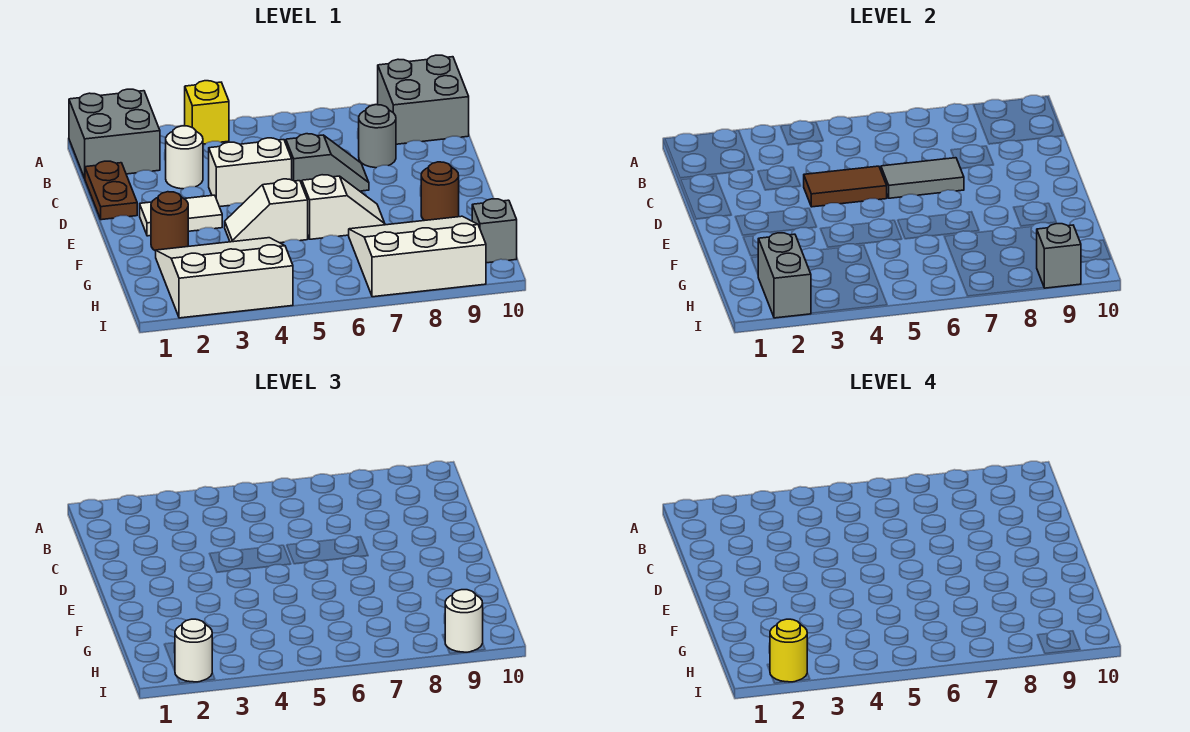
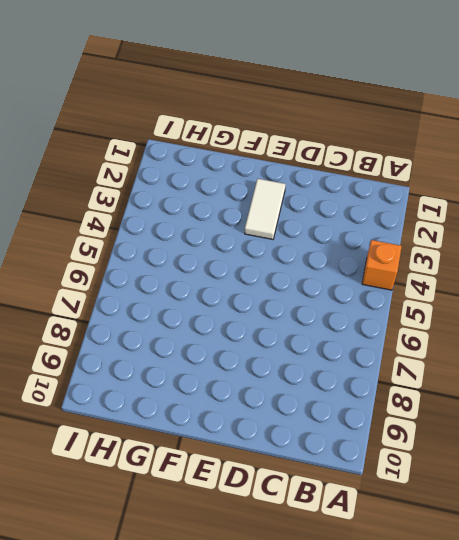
orange 1x1 brick [362,240,402,290] -> yellow 1x1 brick [185,81,229,144]
none -> grey 2x2 brick [69,89,160,178]
none -> grey 2x2 brick [378,55,469,144]
none -> brown 1x2 plate [85,161,137,220]

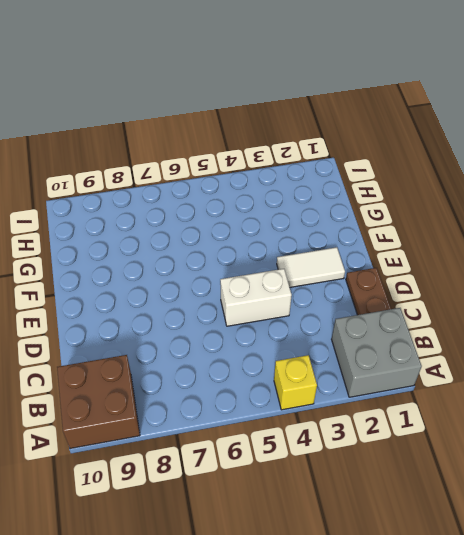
brown 2x2 brick [57,355,140,449] -> grey 2x2 brick [378,55,469,144]
none -> white 1x1 round brick [166,126,203,189]
none -> grey 1x1 round brick [359,105,396,168]
none -> grey 1x2 slope [286,134,369,191]

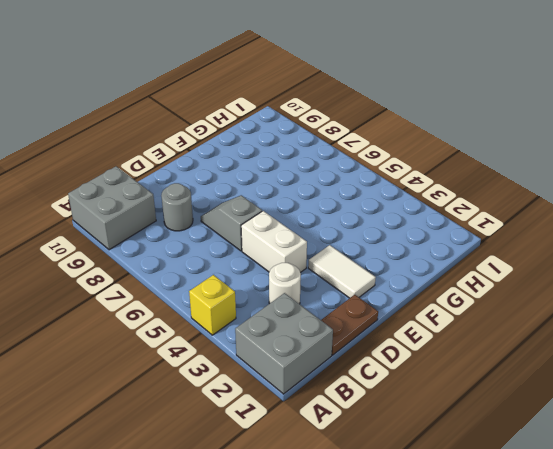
none -> brown 1x1 round brick [151,192,188,251]
none -> white 1x2 slope [225,179,308,243]
none -> white 1x2 slope [302,175,385,239]

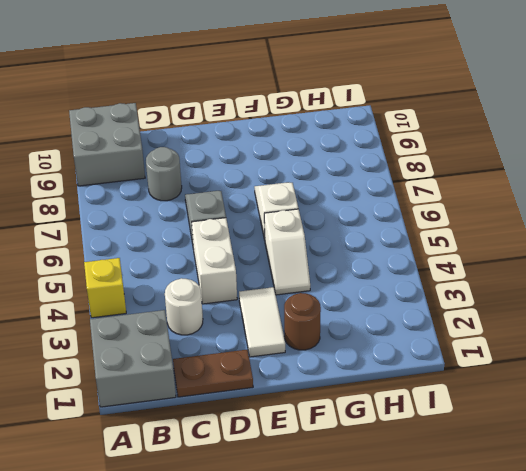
none -> brown 1x1 round brick [421,162,459,220]
none -> white 3x3 slope [156,238,293,318]
none -> white 3x3 slope [349,216,486,297]

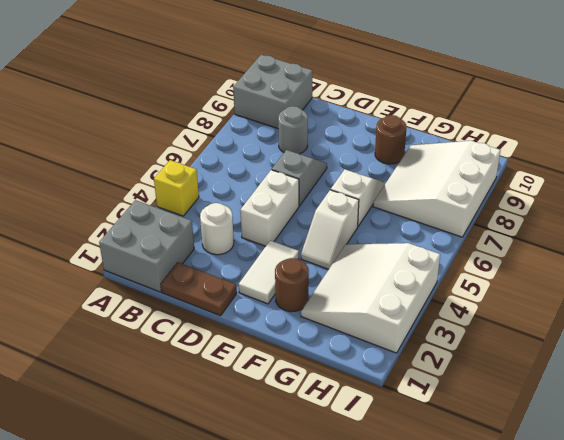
none -> grey 1x1 brick [472,199,517,263]
none -> brown 1x2 tile [804,166,887,207]
none -> grey 1x2 tile [881,158,964,198]

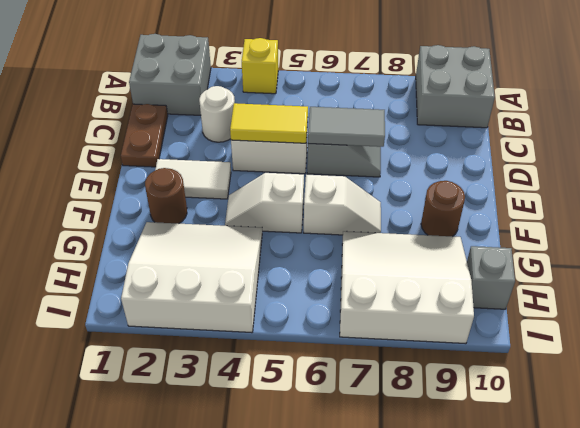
yellow 1x2 tile [230,103,308,143] -> brown 1x2 tile [804,166,887,207]
none -> grey 1x1 round brick [359,105,396,168]
none -> grey 1x2 brick [758,233,811,318]
none -> grey 1x1 brick [1037,224,1081,288]

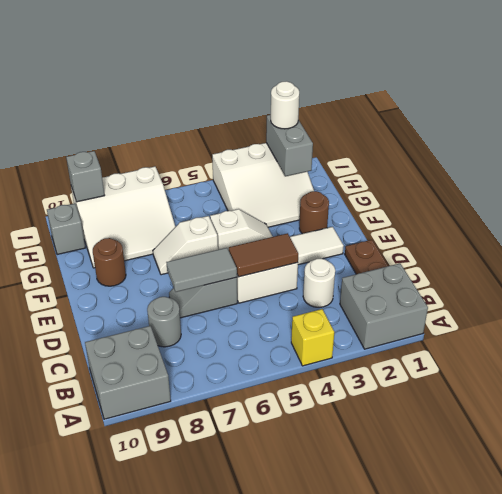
none -> white 1x1 round brick [445,590,483,652]
none -> yellow 1x1 round brick [770,619,807,682]

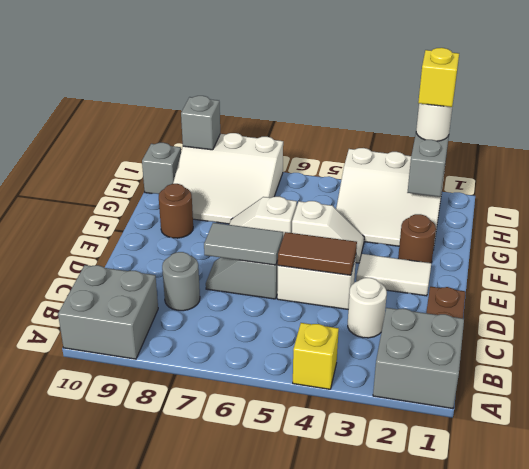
yellow 1x1 brick [418,48,459,107] -> yellow 1x1 round brick [770,619,807,682]
none -> white 1x1 round brick [445,590,483,652]

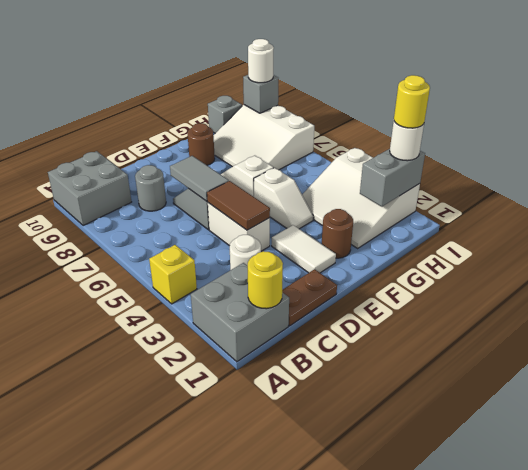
yellow 1x1 round brick [248,251,283,309] -> none

